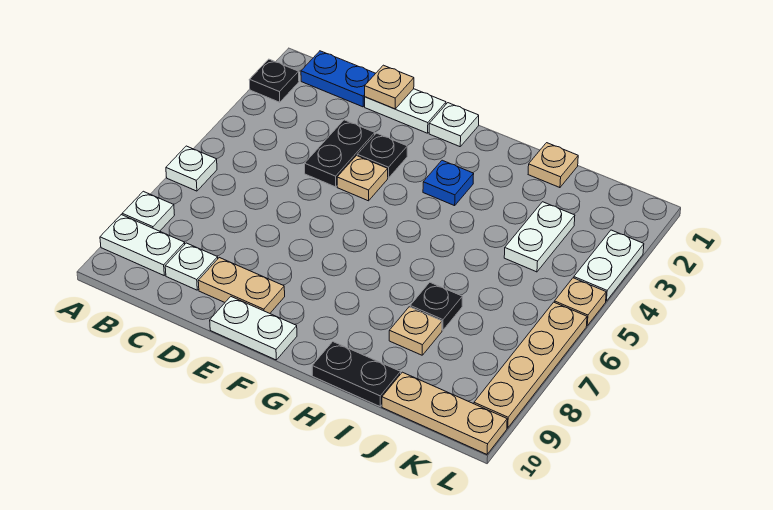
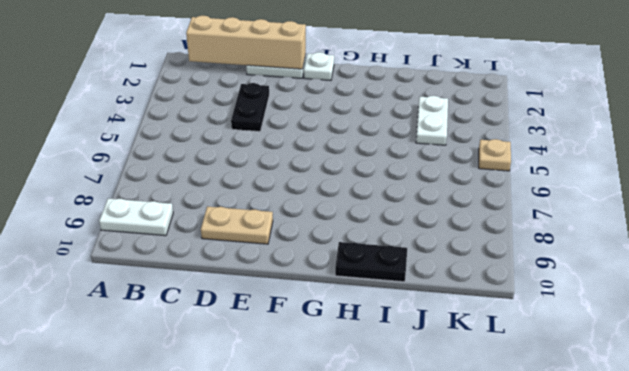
tan 1x4 brick [186,16,306,69] -> tan 1x1 plate [365,65,414,109]
none -> black 1x1 plate [249,59,299,102]
none -> white 1x1 plate [166,146,217,191]
none -> white 1x1 plate [122,191,174,231]

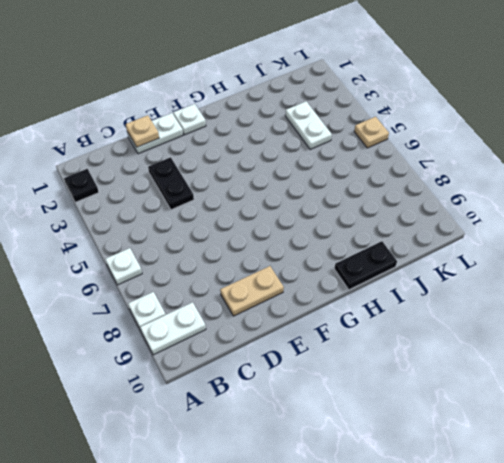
none -> blue 1x2 plate [301,51,376,107]
none -> white 1x1 plate [165,243,218,290]
none -> black 1x1 plate [357,133,407,178]

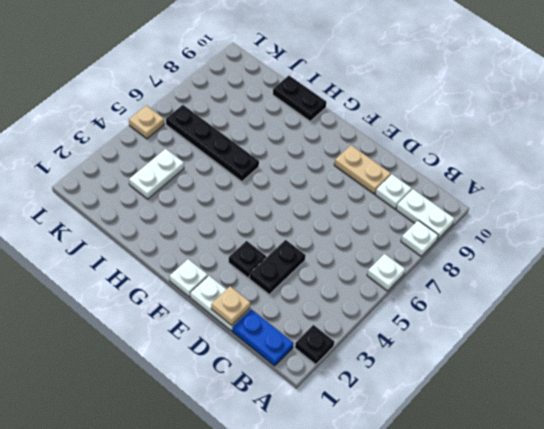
black 1x4 plate [166,105,259,181] -> none
none -> tan 1x1 plate [337,156,388,201]
none -> white 1x2 plate [210,297,297,360]
none -> blue 1x1 plate [423,160,474,206]

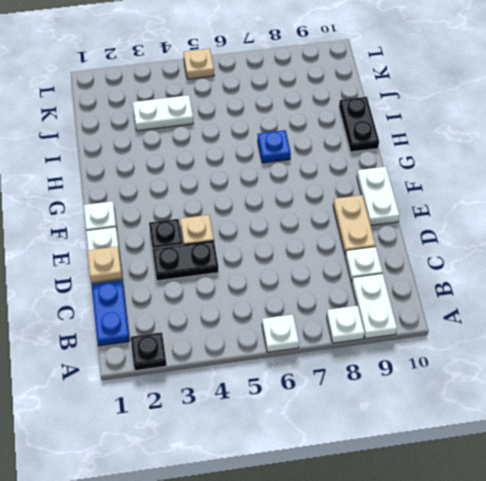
blue 1x1 plate [258,130,291,163] -> blue 1x1 plate moved to [423,160,474,206]
none -> tan 1x1 plate [528,143,578,188]
none -> black 1x1 plate [410,282,462,330]
none -> tan 1x1 plate [389,307,442,355]

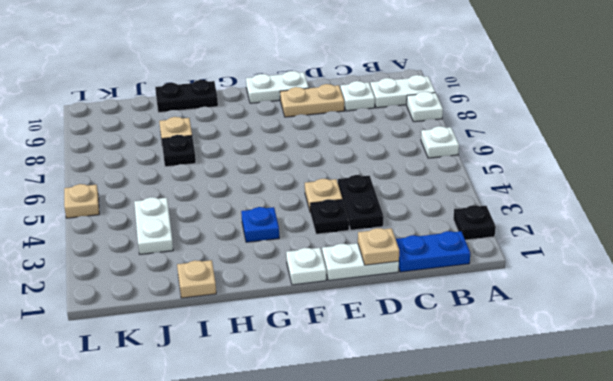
none -> tan 1x3 plate [382,372,507,454]
none -> white 1x2 plate [574,230,644,301]
none -> tan 1x4 plate [474,302,587,428]

